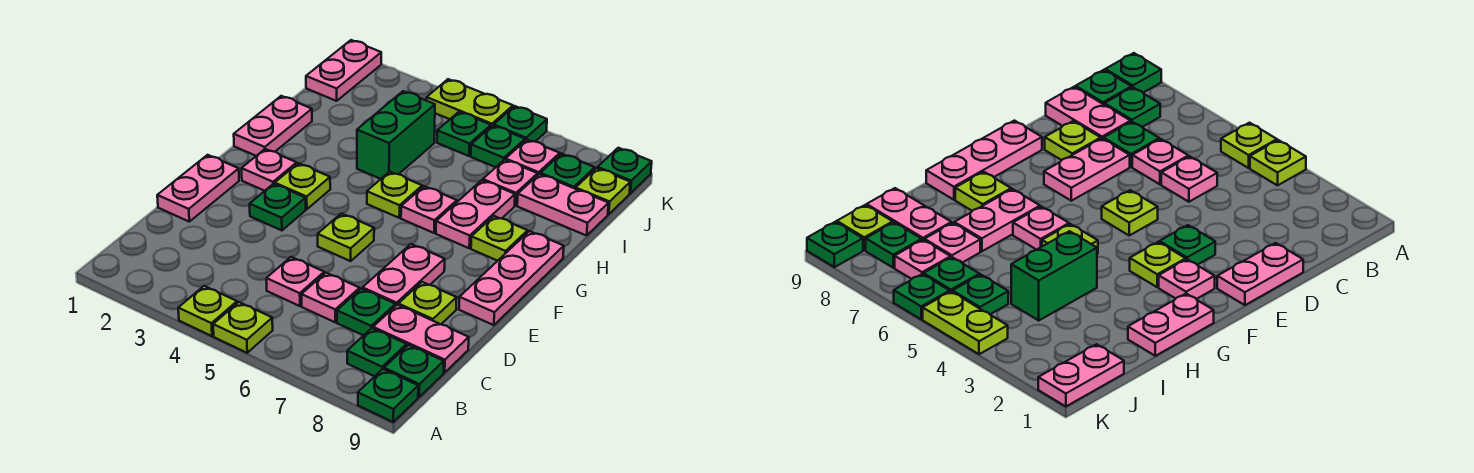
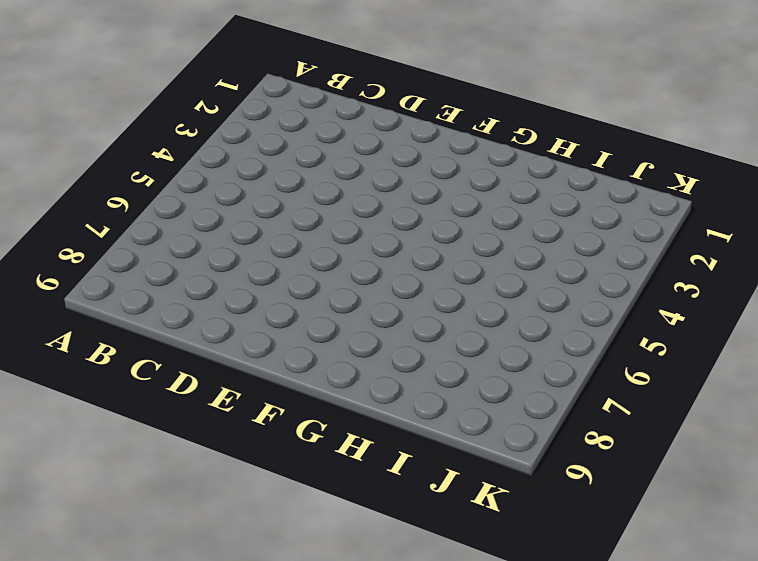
none -> lime 1x1 plate [178,286,237,336]
none -> lime 1x1 plate [213,302,273,353]
none -> green 1x1 plate [358,369,418,422]
none -> green 1x1 plate [347,328,407,376]

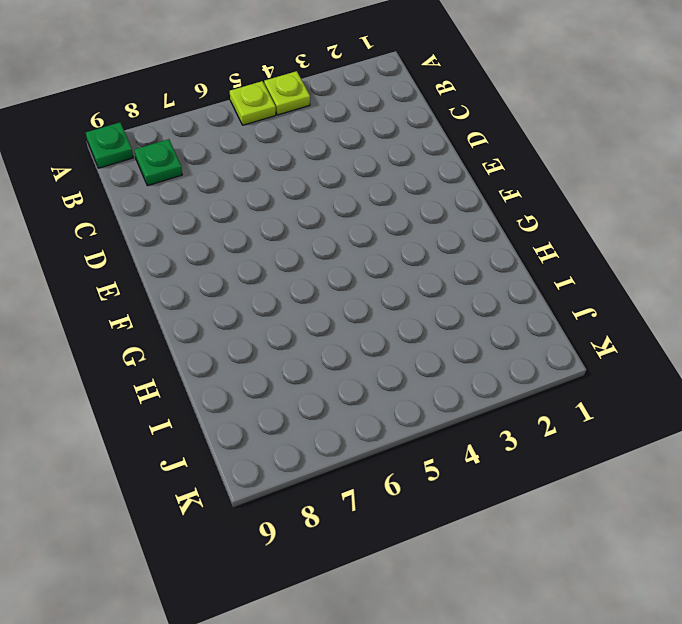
none -> green 1x1 plate [384,345,444,397]
none -> pink 1x1 plate [266,257,324,306]
none -> pink 1x1 plate [301,273,360,322]
none -> green 1x1 plate [337,289,395,336]

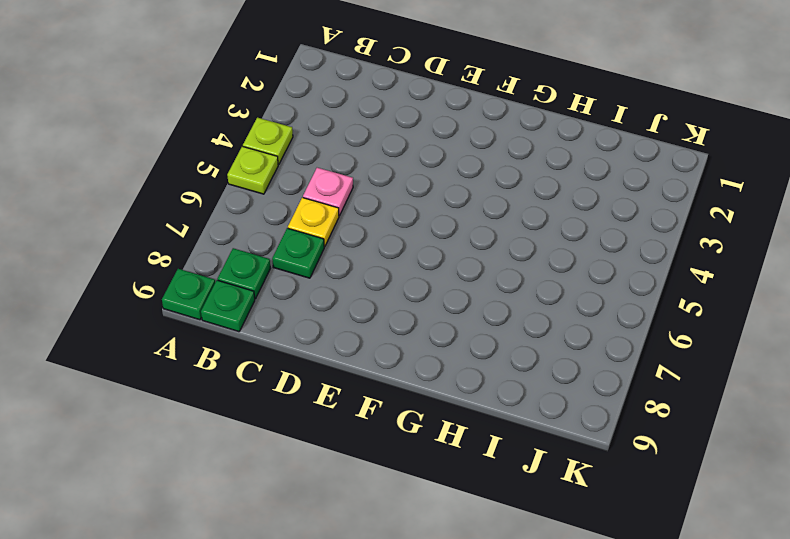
yellow 1x1 plate [288,198,339,247] -> pink 1x1 plate [301,273,360,322]
none -> pink 1x2 plate [373,305,469,373]
none -> pink 1x2 plate [157,155,239,222]
none -> pink 1x2 plate [363,244,445,306]
none -> lime 1x1 plate [398,282,457,324]

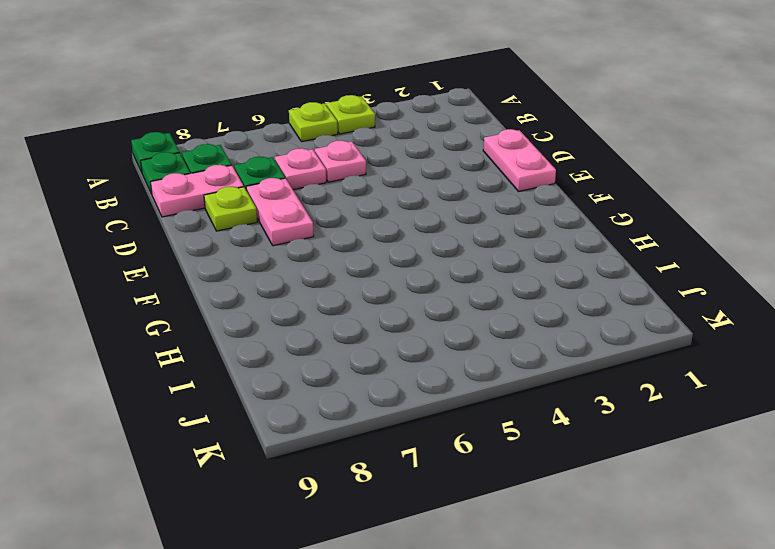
none -> green 1x1 plate [250,184,306,230]
none -> lime 1x1 plate [318,213,374,261]
none -> pink 1x3 plate [459,231,564,325]
none -> pink 1x1 plate [242,149,297,191]

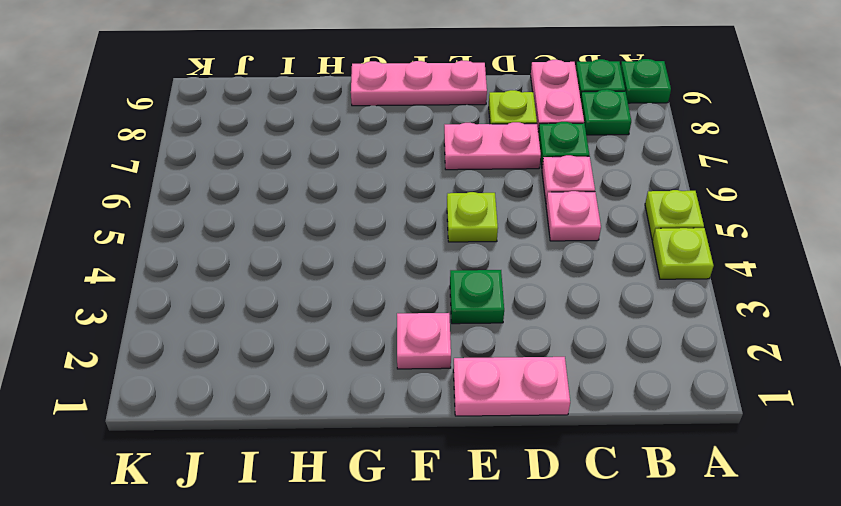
none -> lime 1x1 plate [275,163,330,209]
none -> pink 1x2 plate [234,96,312,156]
none -> lime 1x1 plate [367,172,422,218]
none -> pink 1x1 plate [401,186,457,233]

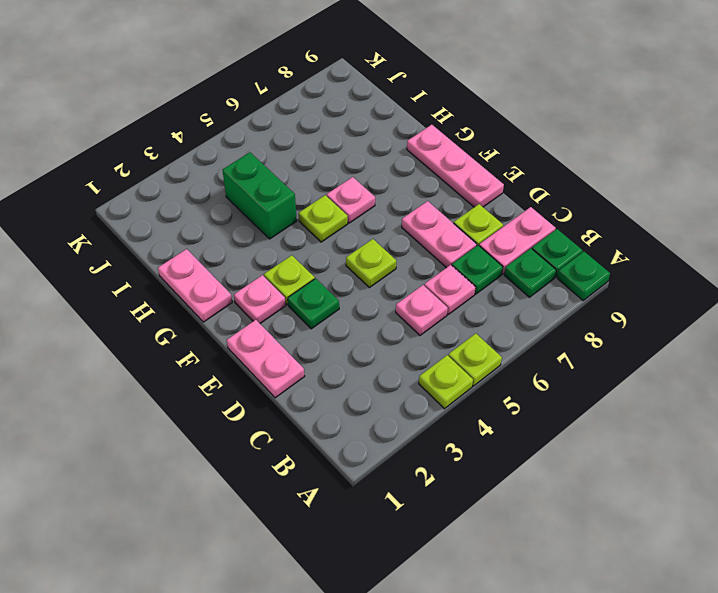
none -> pink 1x2 plate [436,180,515,248]
none -> lime 1x1 plate [471,216,528,261]
none -> pink 1x1 plate [483,160,538,206]
none -> pink 1x2 plate [517,174,609,236]

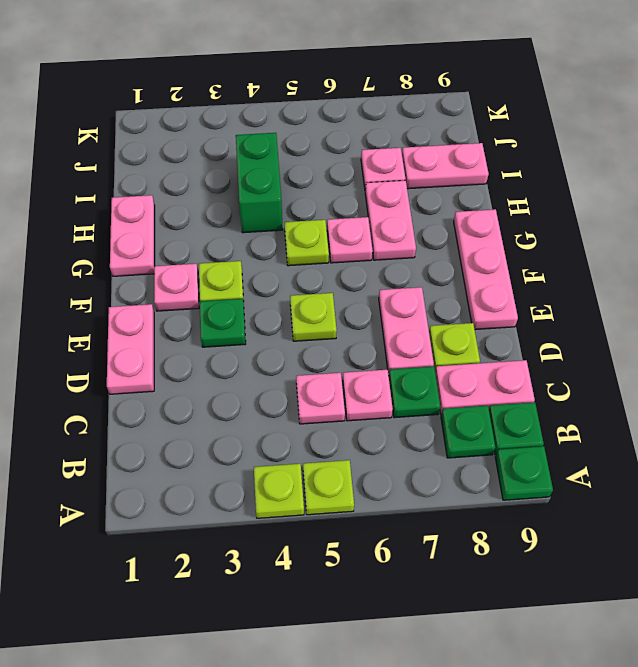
none -> lime 1x1 plate [471,216,528,261]
none -> pink 1x2 plate [306,40,381,101]
none -> green 1x1 plate [437,112,491,156]
none -> green 1x1 plate [471,126,525,167]

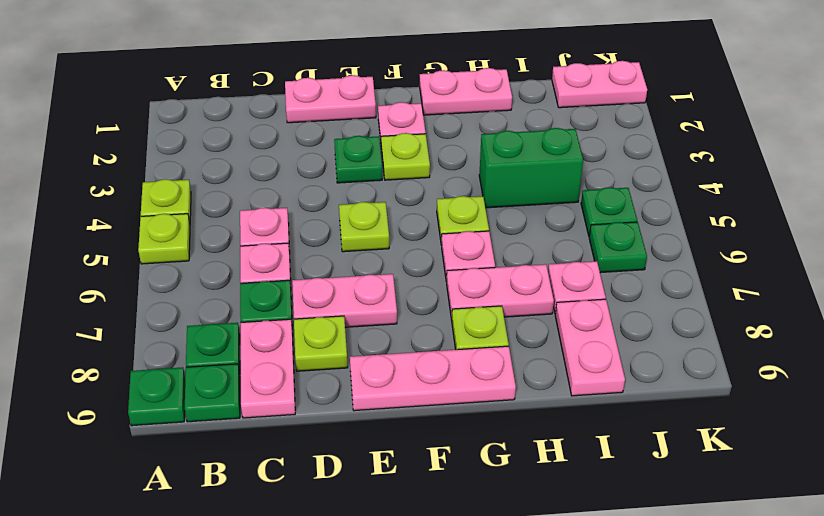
none -> pink 1x1 plate [506,140,560,175]
none -> green 1x1 plate [540,154,595,189]
none -> lime 1x1 plate [576,168,630,214]
none -> lime 1x2 plate [427,79,513,126]

